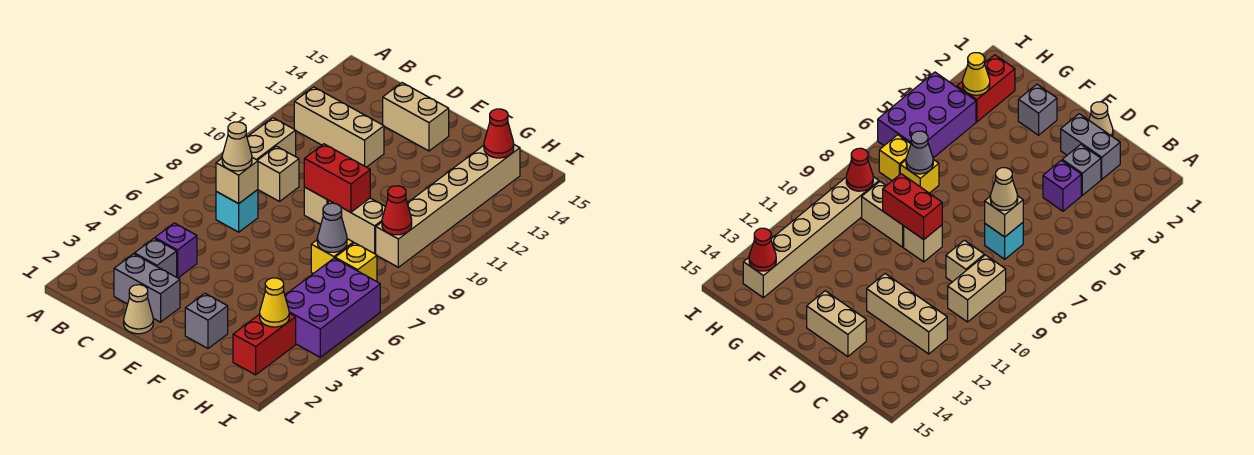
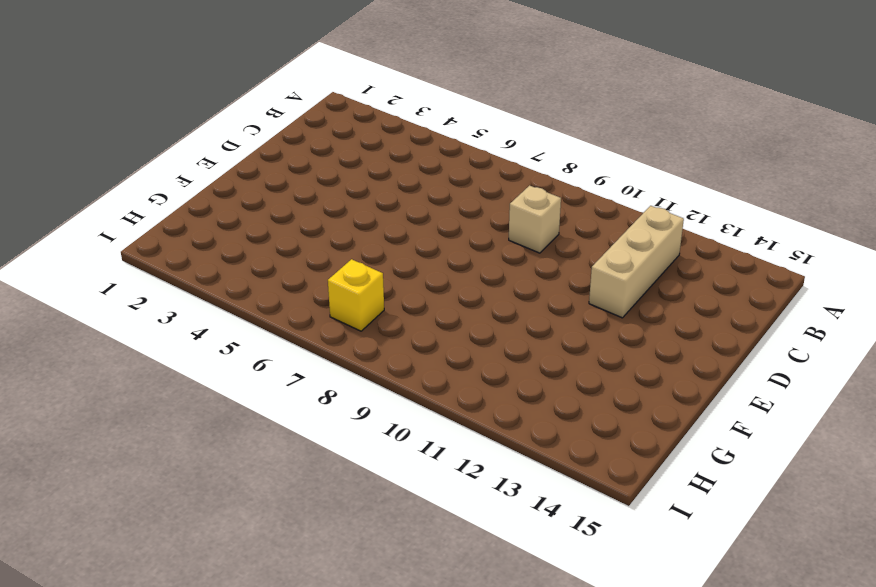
none -> tan 1x2 brick [247,118,296,160]
none -> grey 1x2 brick [114,254,180,322]
none -> grey 1x1 brick [134,239,177,277]

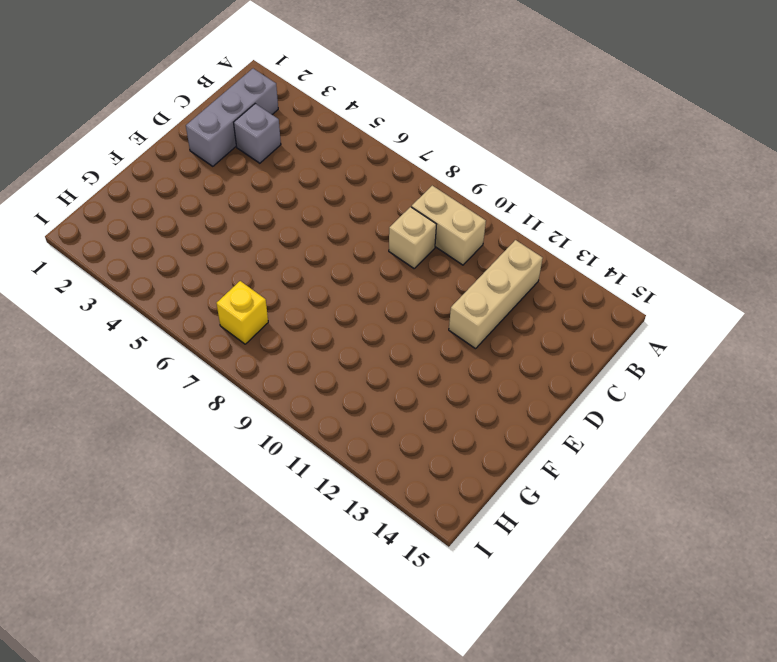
grey 1x3 brick [186,69,278,166] -> grey 1x2 brick [114,254,180,322]
none -> purple 1x1 brick [155,223,197,278]
none -> cyan 1x1 brick [216,190,258,232]
none -> tan 1x1 cone [124,285,153,334]

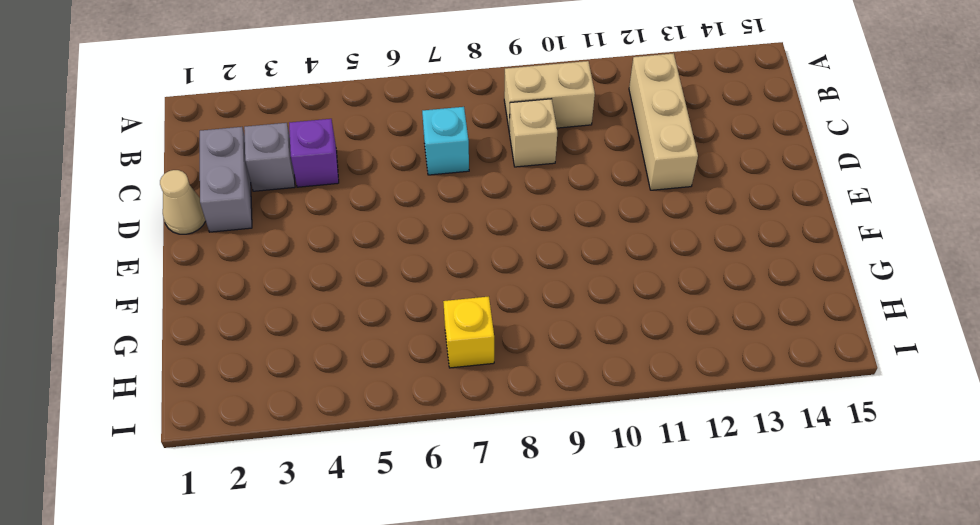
none -> tan 1x2 brick [383,83,449,151]
none -> tan 1x1 brick [304,187,328,224]
none -> grey 1x1 brick [185,293,228,348]

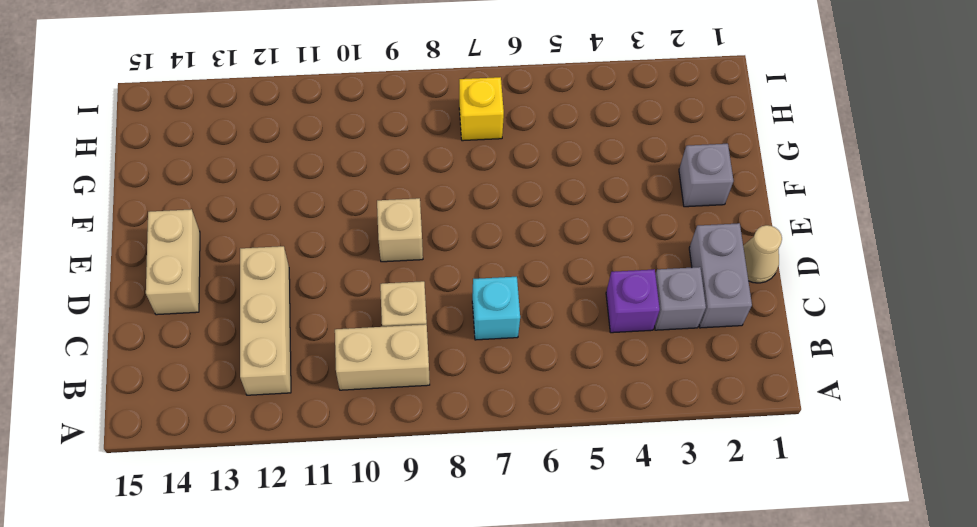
none -> tan 1x2 brick [328,198,385,254]
none -> yellow 1x1 brick [311,239,353,274]
none -> red 1x2 brick [233,313,296,375]

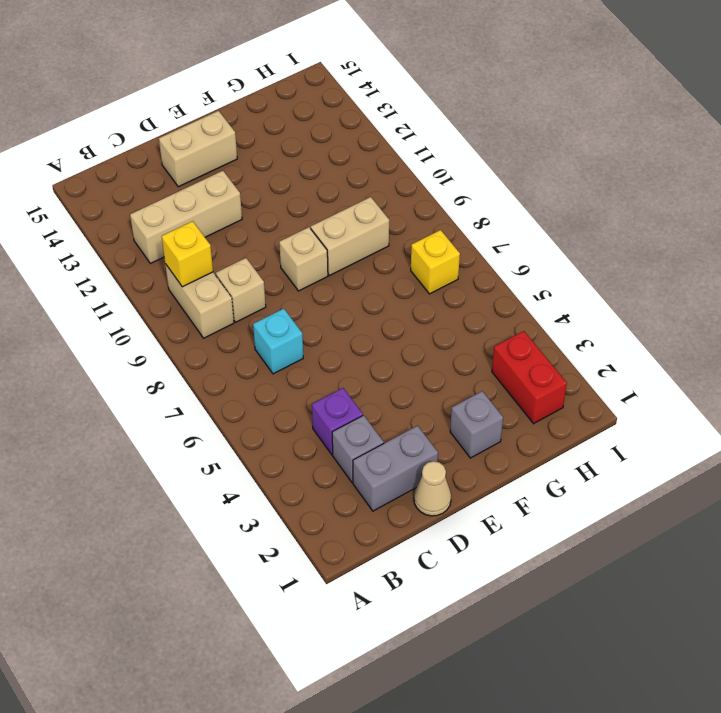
yellow 1x1 brick [162,221,213,287] -> yellow 1x1 brick moved to [311,239,353,274]
none -> purple 2x3 brick [285,258,380,357]
none -> tan 1x6 brick [376,145,520,267]
none -> tan 1x1 brick [216,158,258,204]

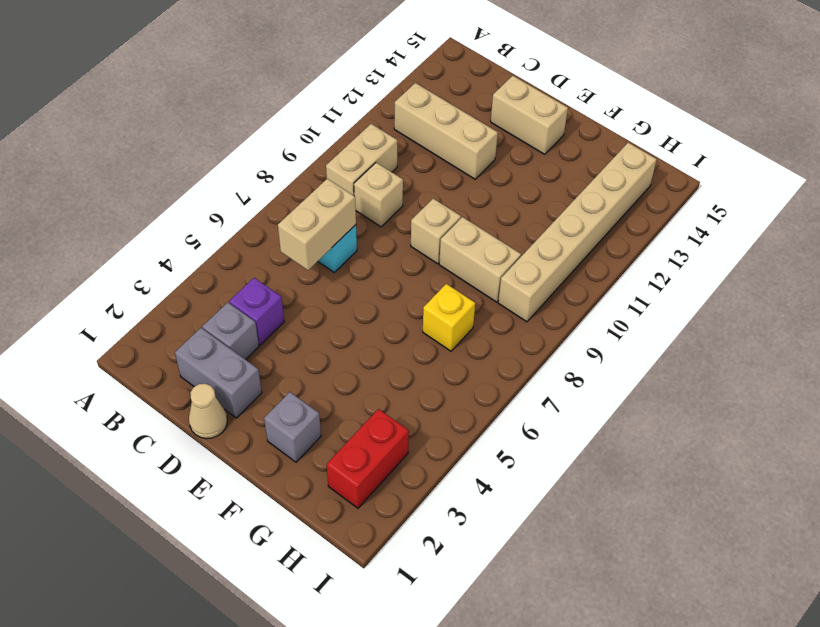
tan 1x2 brick [278,179,356,270] -> tan 1x1 brick [216,158,258,204]
none -> purple 2x3 brick [285,258,380,357]
none -> yellow 1x1 brick [335,243,377,282]
none -> red 1x2 brick [304,144,370,212]

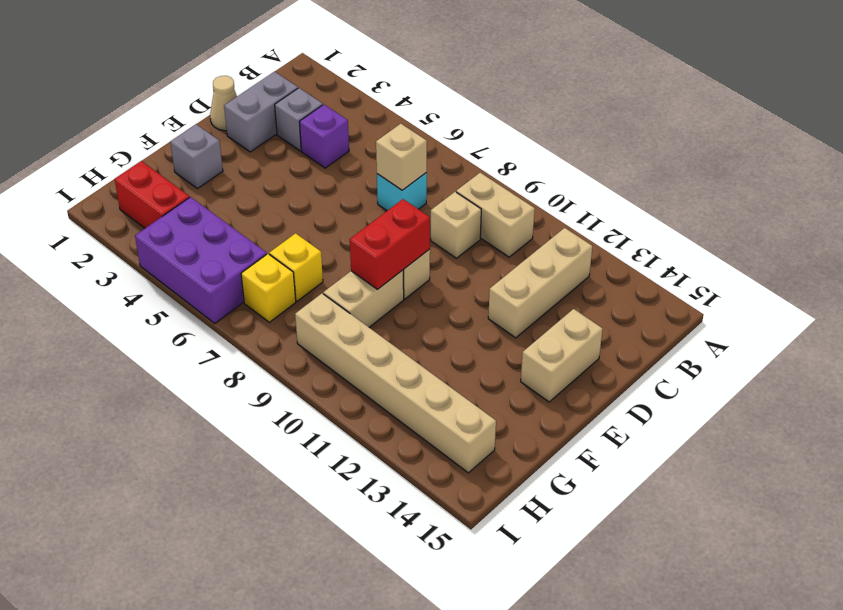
none -> grey 1x1 cone [317,203,347,252]
none -> yellow 1x1 cone [260,278,289,327]
none -> red 1x1 cone [382,186,412,235]

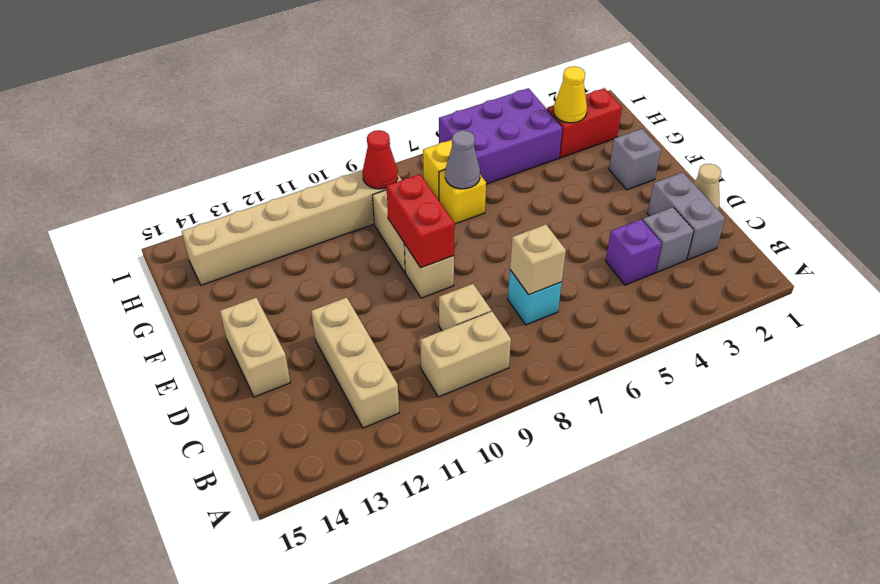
none -> red 1x1 cone [484,109,514,158]
none -> tan 1x1 cone [222,122,252,171]

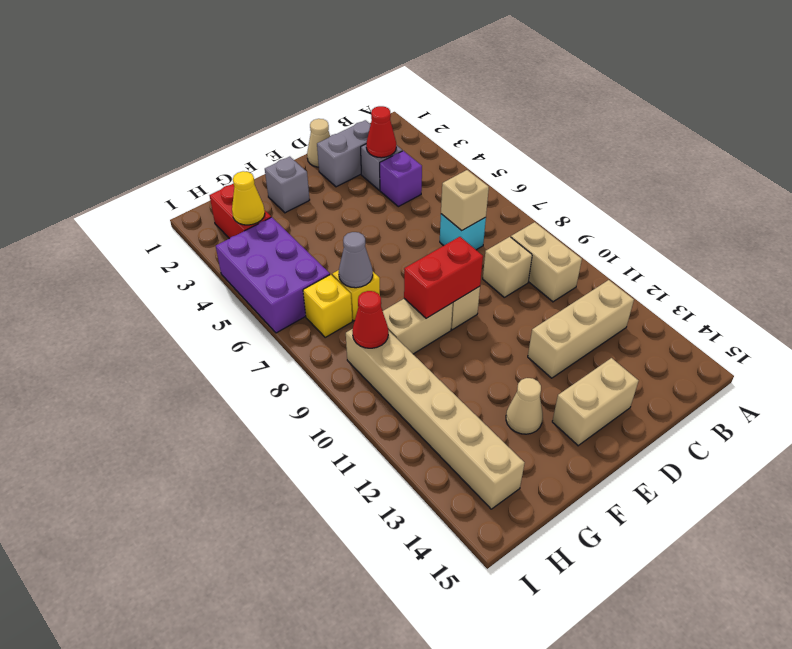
red 1x1 cone [366,106,396,158] -> red 1x1 cone moved to [484,109,514,158]
tan 1x1 cone [506,378,543,434] -> tan 1x1 cone moved to [222,122,252,171]

